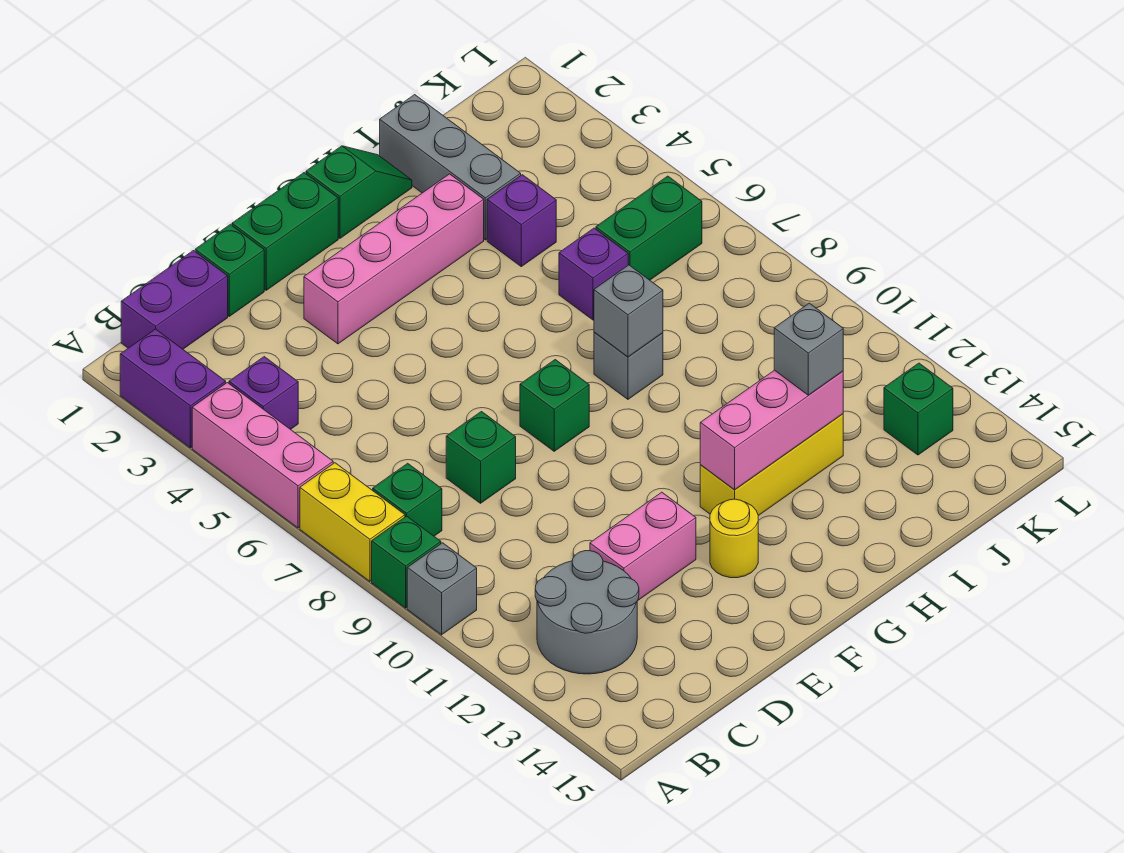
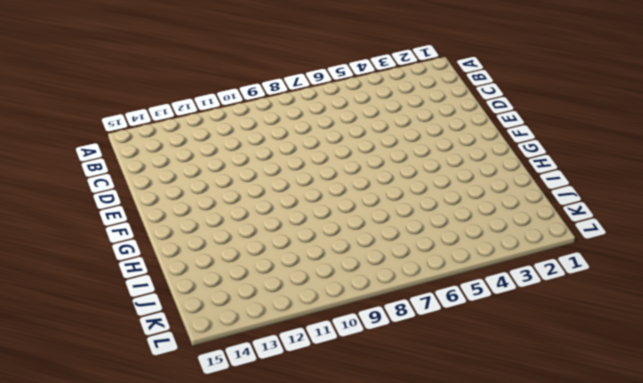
none -> purple 1x2 brick [120,329,226,448]
none -> pink 1x3 brick [192,383,333,528]
none -> yellow 1x2 brick [300,463,405,581]

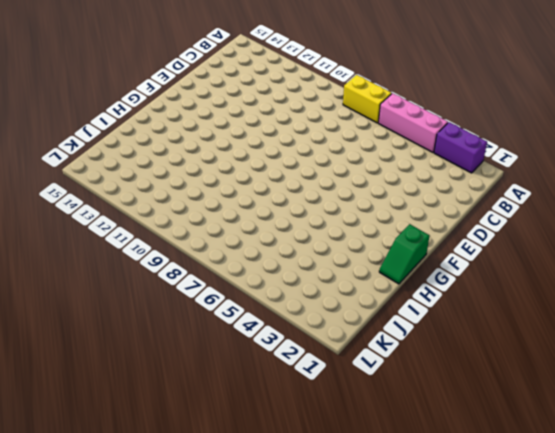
none -> green 1x1 brick [372,516,441,608]
none -> grey 1x1 brick [407,543,477,635]
none -> purple 1x2 brick [121,251,228,349]

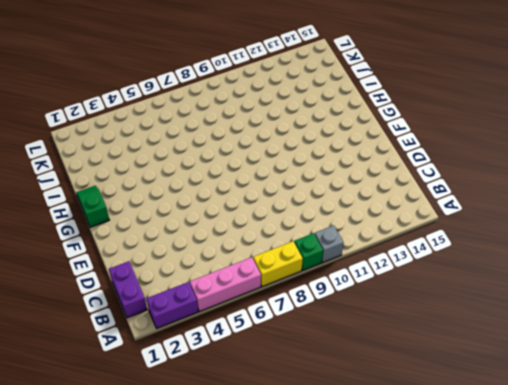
none -> purple 1x1 brick [229,357,298,429]
none -> green 1x1 brick [373,463,442,536]
none -> grey 2x2 round brick [535,551,639,674]

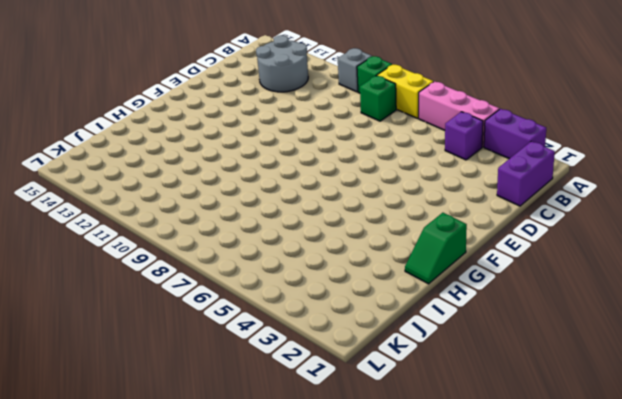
none -> green 1x1 brick [195,224,264,316]
none -> green 1x1 brick [446,412,516,503]
none -> pink 1x2 brick [590,492,696,600]

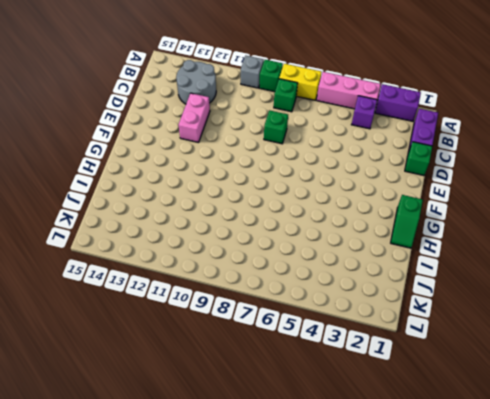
none -> green 1x2 brick [232,173,338,290]
none -> pink 1x4 brick [304,174,484,344]
none -> green 1x1 brick [520,360,589,451]

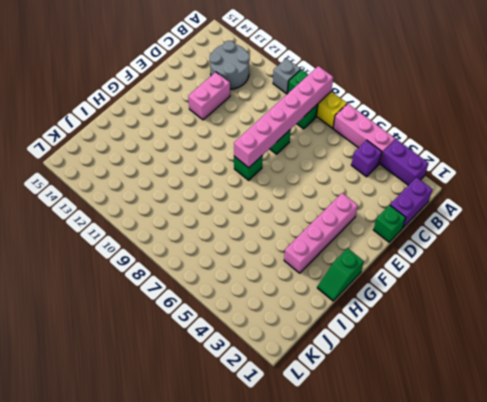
pink 1x6 brick [234,66,333,168] -> none
none -> green 1x2 brick [232,173,338,290]
none -> yellow 1x1 round brick [710,499,758,578]
none -> yellow 1x3 brick [700,414,843,516]

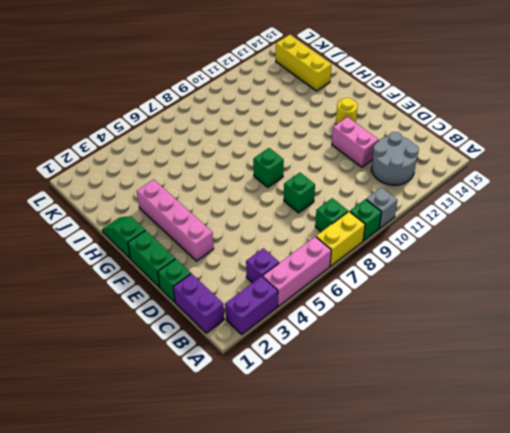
yellow 1x3 brick [276,35,332,91] -> yellow 1x3 brick moved to [700,414,843,516]
none -> grey 1x1 brick [594,332,663,399]
none -> grey 1x3 brick [380,95,521,240]
none -> purple 1x1 brick [487,175,556,267]

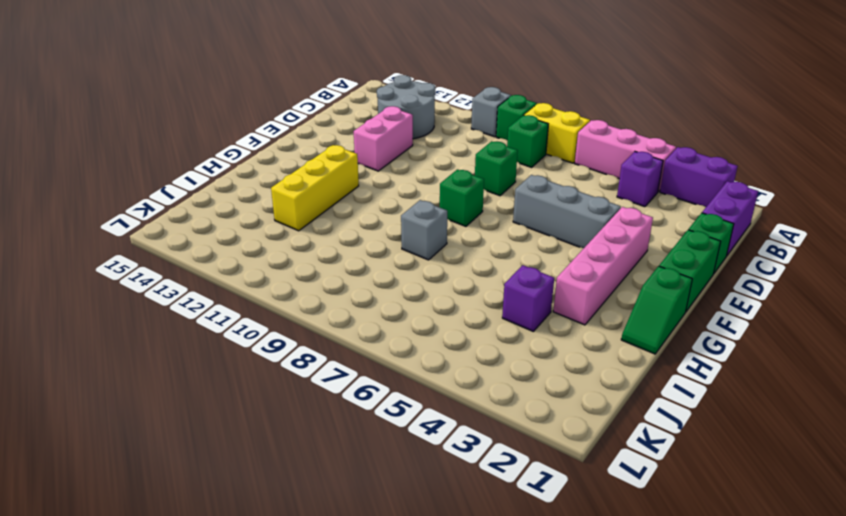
grey 1x3 brick [513,175,621,248] -> grey 1x3 brick moved to [380,95,521,240]
none -> yellow 1x1 round brick [710,499,758,578]
none -> purple 1x1 brick [559,228,628,320]
none -> green 1x2 brick [596,176,702,280]

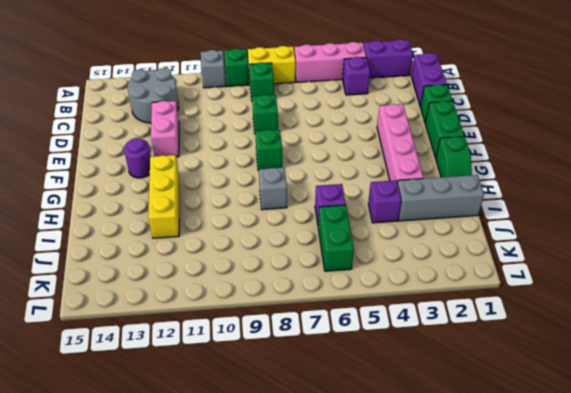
purple 1x1 round brick [124,138,151,178] -> yellow 1x1 round brick [710,499,758,578]
none -> green 1x1 brick [884,363,953,455]
none -> pink 1x3 brick [700,370,843,490]
none -> grey 1x1 brick [594,265,663,357]

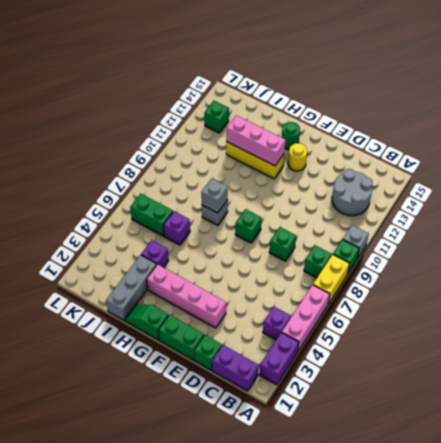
green 1x1 round brick [282,122,300,150] -> none
none -> pink 1x2 brick [590,492,696,600]
none -> grey 1x1 brick [774,303,843,395]

